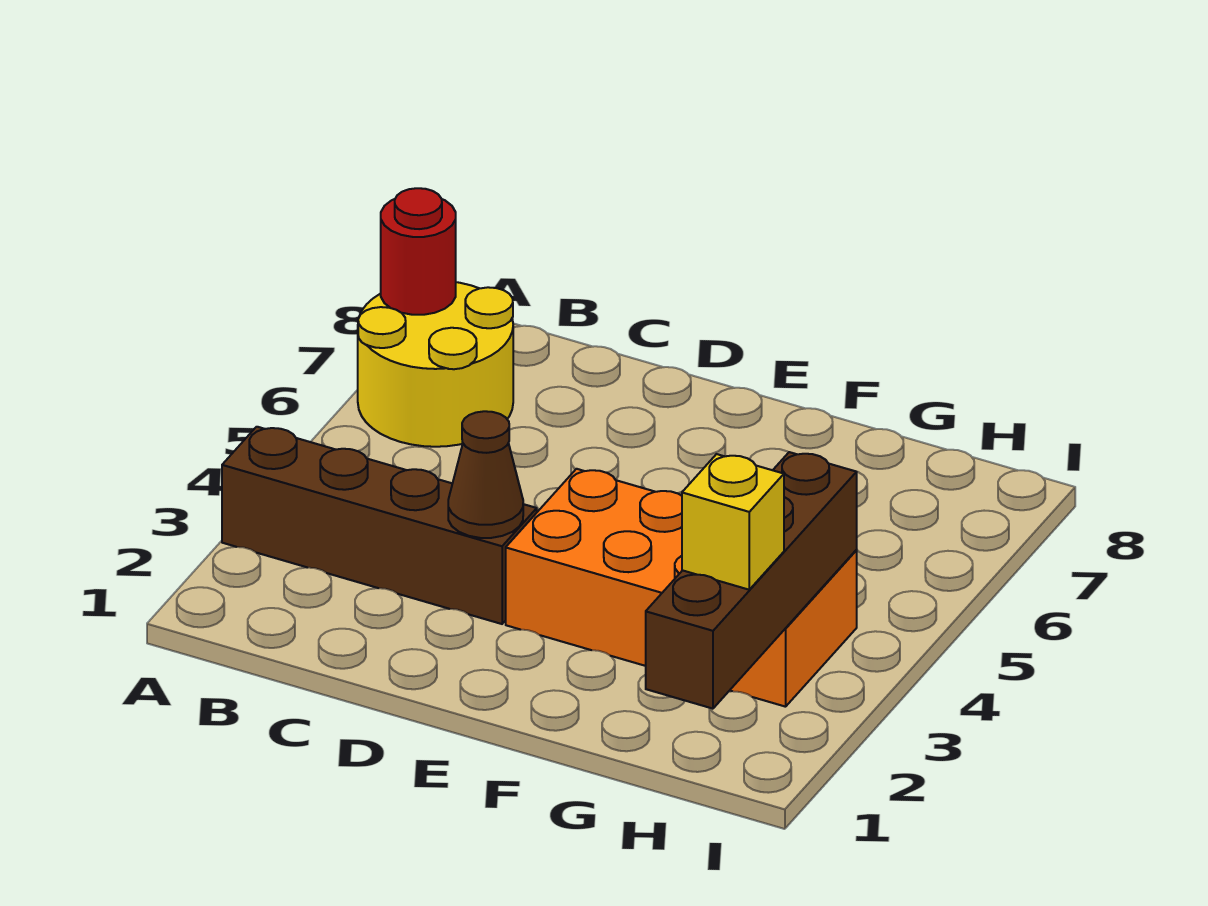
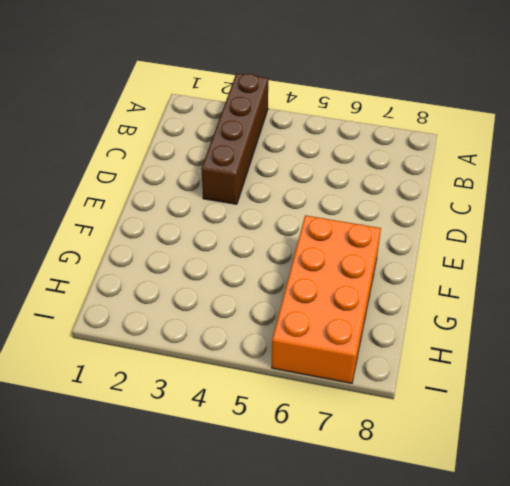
orange 2x4 brick [272,215,381,383] -> orange 2x4 brick moved to [506,469,857,707]
none -> yellow 2x2 round brick [358,282,513,447]
none -> red 1x1 round brick [381,188,456,315]

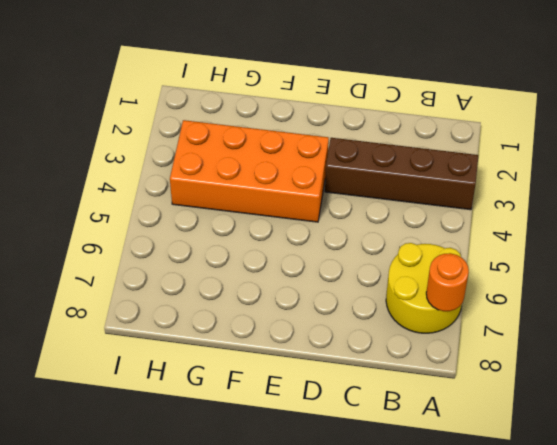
orange 1x1 round brick [426,253,469,311] -> red 1x1 round brick [381,188,456,315]
none -> brown 1x1 cone [448,411,523,538]
none -> brown 1x4 brick [646,452,857,709]

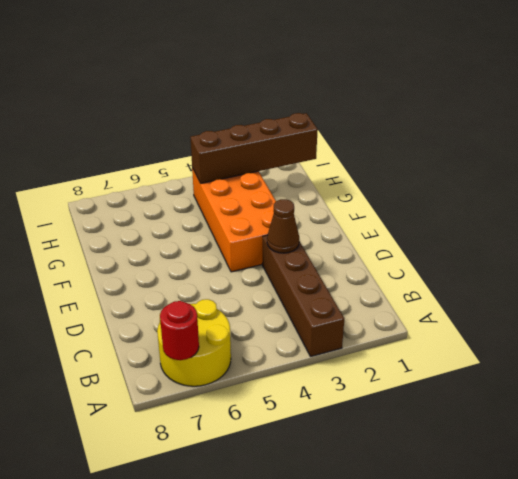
none -> yellow 1x1 brick [682,454,784,590]

